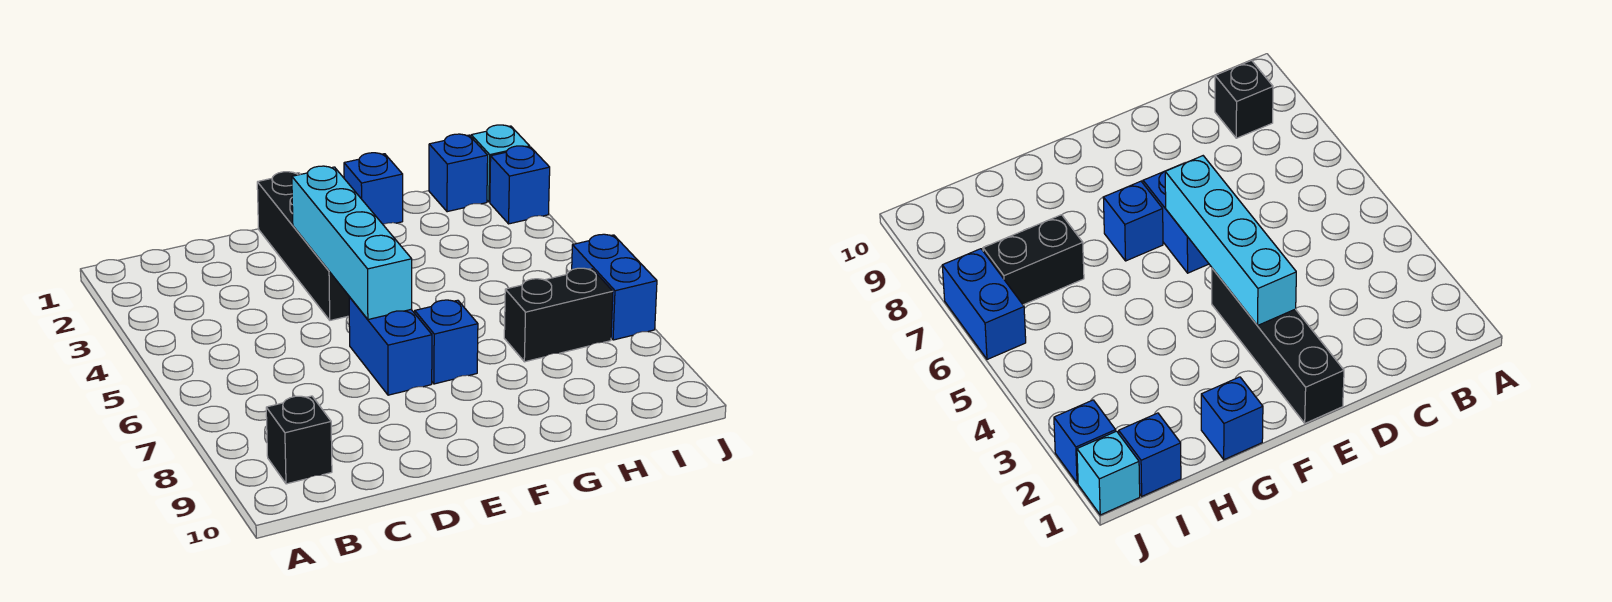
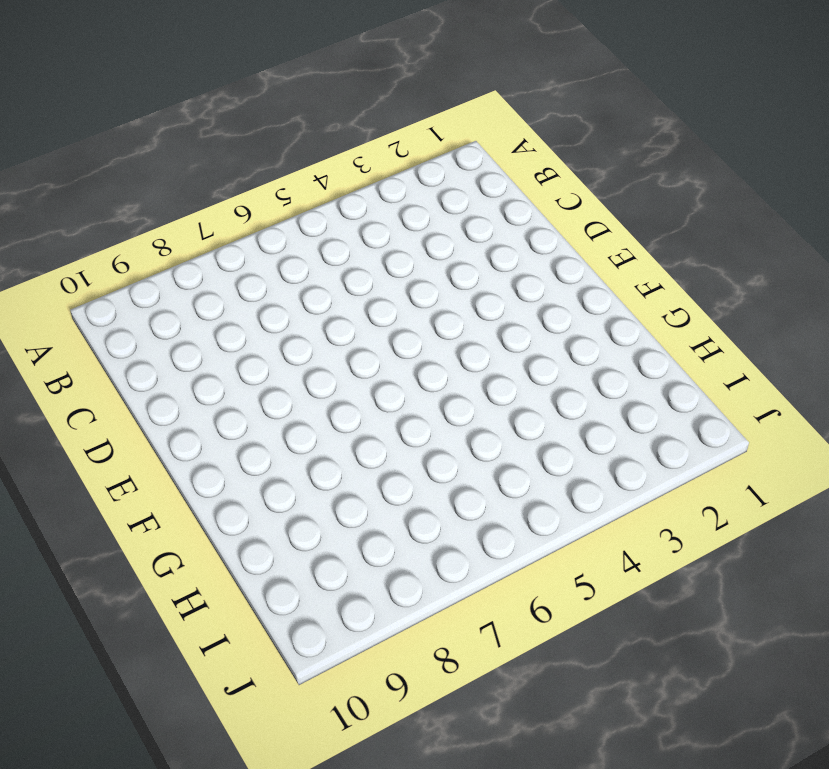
none -> black 1x1 brick [266,396,332,484]
none -> black 1x4 brick [257,172,349,320]

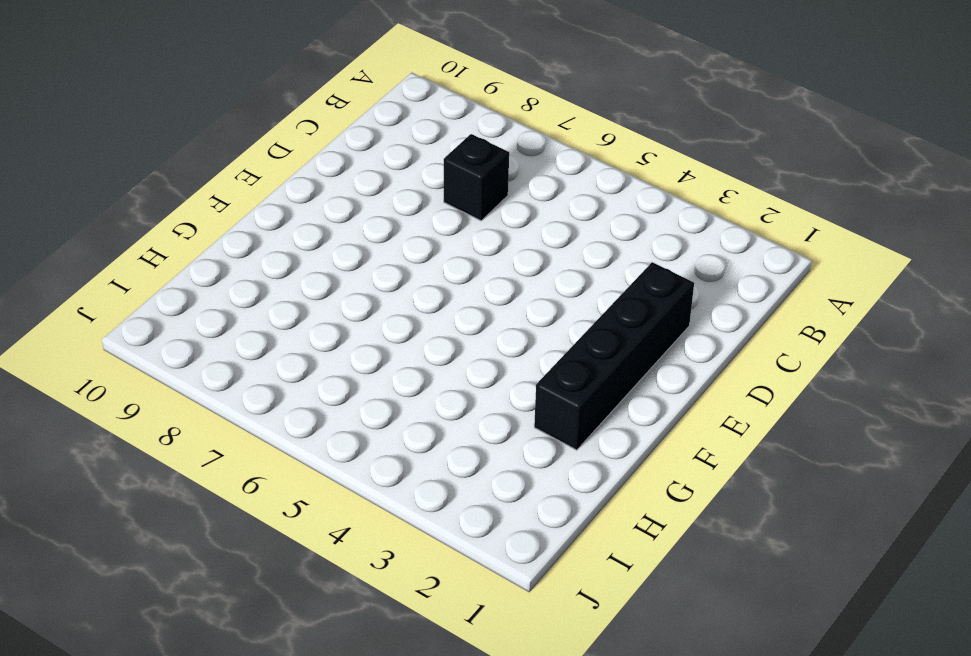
black 1x1 brick [444,134,509,221] -> black 1x1 brick moved to [266,396,332,484]
black 1x4 brick [534,262,694,450] -> black 1x4 brick turned to [257,172,349,320]
none -> blue 1x2 brick [349,297,432,395]
none -> blue 1x1 brick [415,300,478,384]

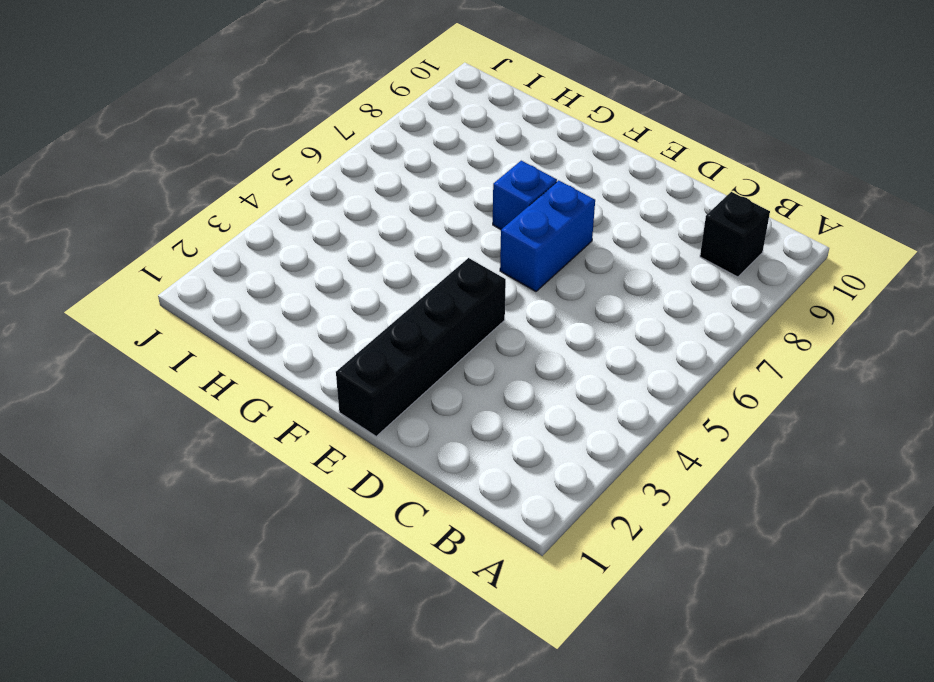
none -> blue 1x1 brick [344,153,403,224]
none -> black 1x2 brick [504,268,613,362]

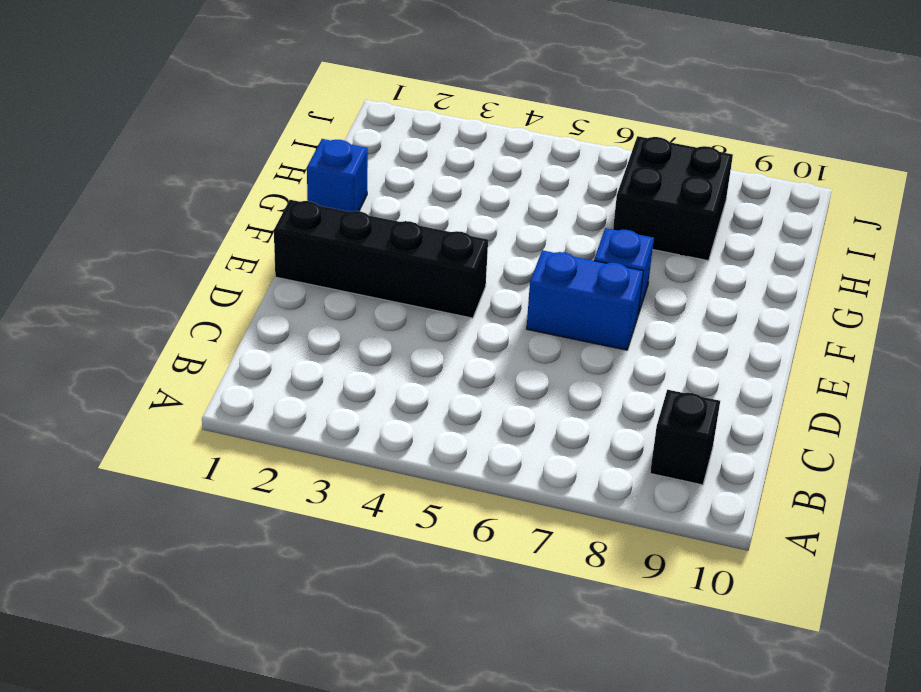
black 2x2 brick [613,136,733,261] -> black 1x2 brick [504,268,613,362]
none -> blue 1x1 brick [429,134,488,212]
none -> cyan 1x1 brick [471,125,530,202]

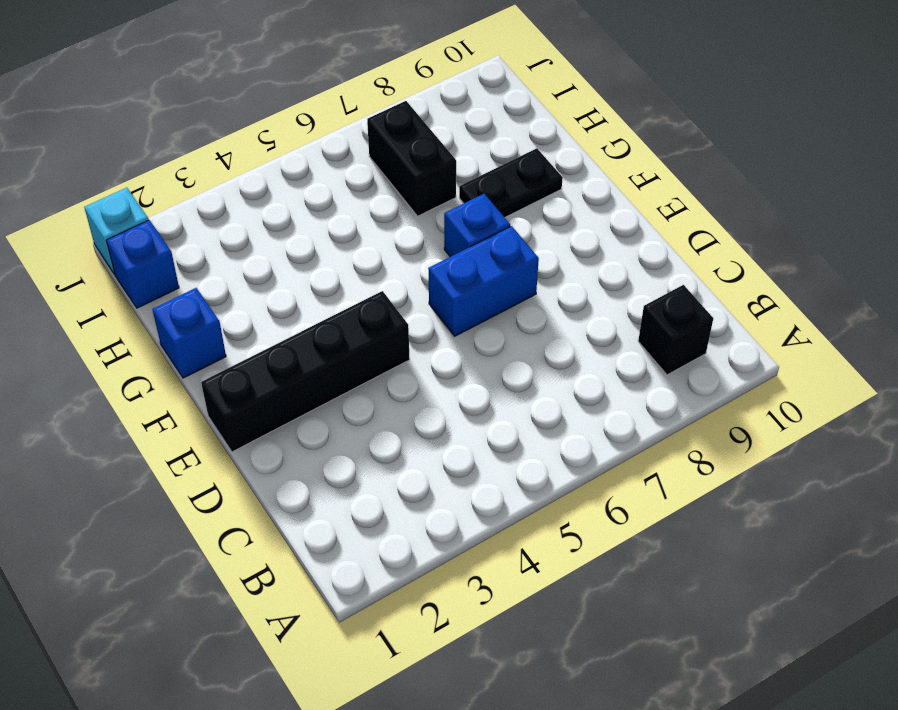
black 1x2 plate [459,148,563,217] -> none
none -> blue 1x1 brick [490,146,550,224]
none -> blue 1x2 brick [572,234,657,340]

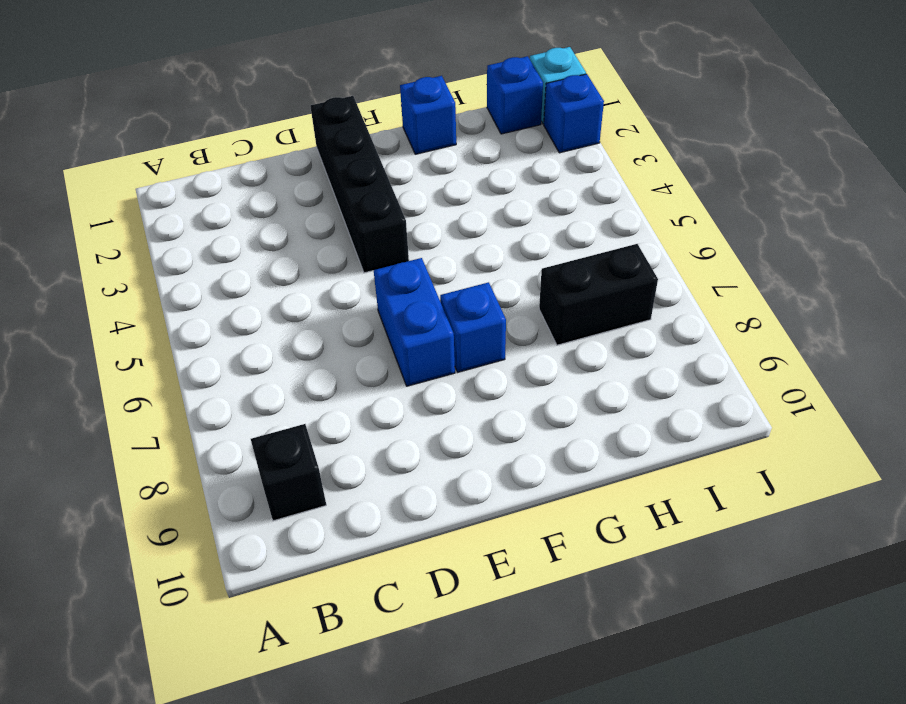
none -> blue 1x2 brick [572,234,657,340]
none -> cyan 1x4 brick [292,166,412,319]

